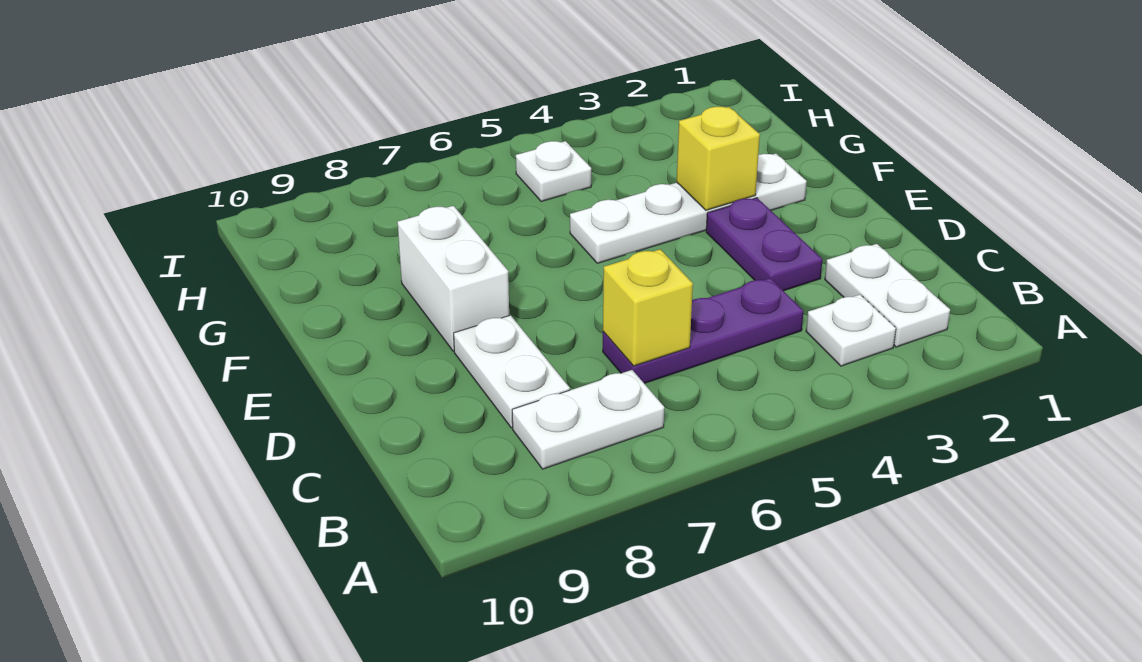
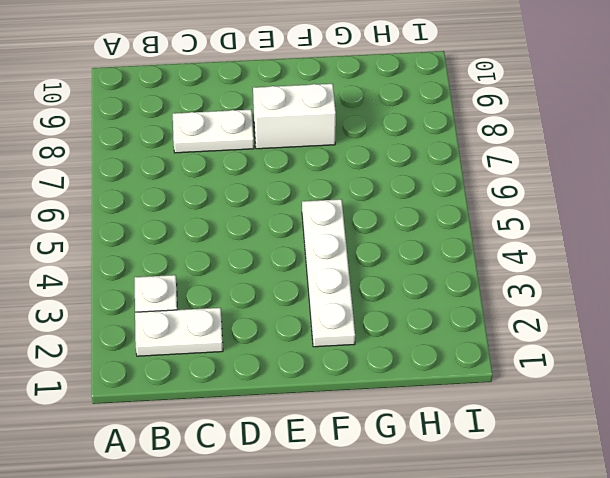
none -> white 1x2 plate [512,370,664,469]
none -> purple 1x3 plate [603,278,804,383]

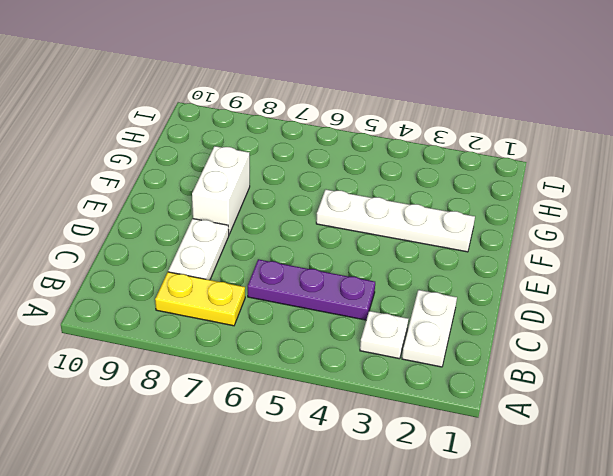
yellow 1x2 plate [155,272,245,326] -> white 1x2 plate [512,370,664,469]
none -> purple 1x2 plate [706,198,822,291]
none -> white 1x1 plate [516,141,591,201]

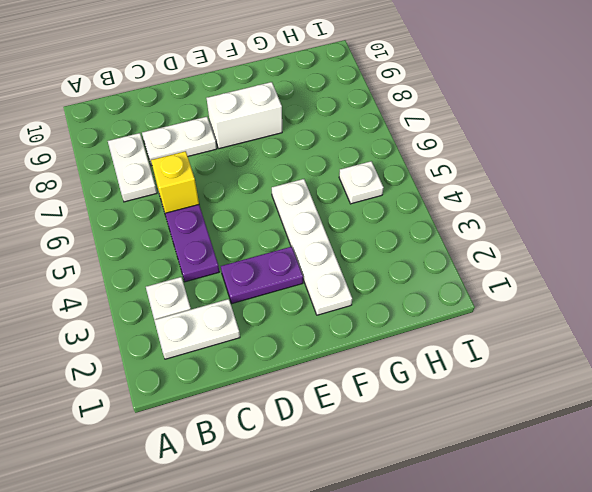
none -> yellow 1x1 brick [677,107,760,210]

